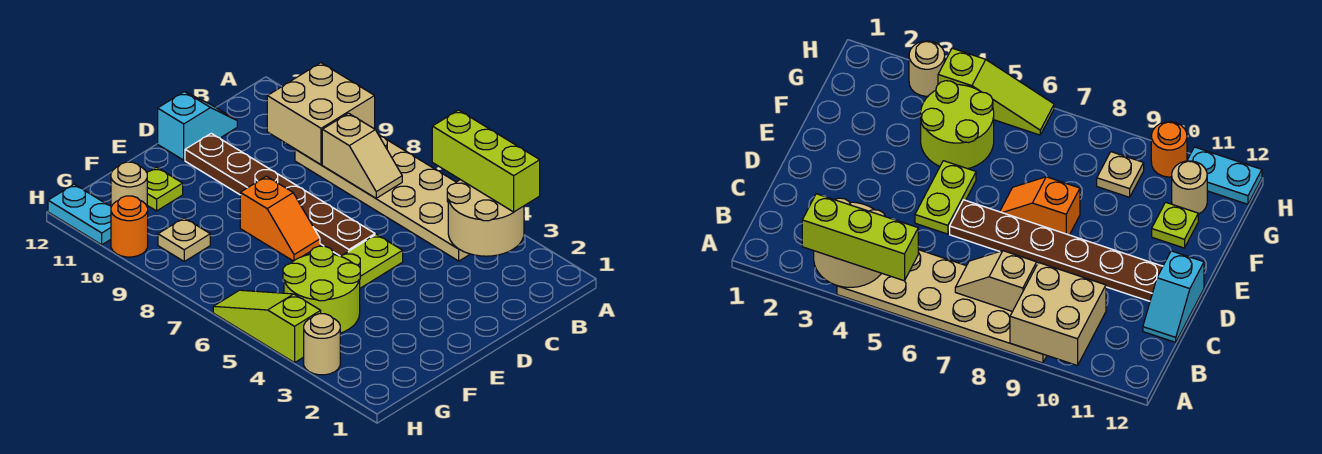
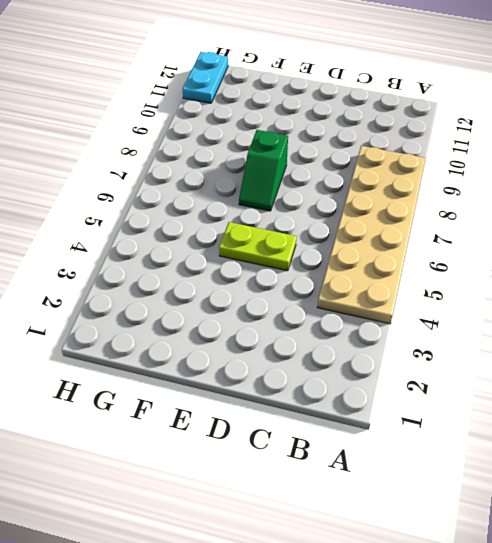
green 1x2 slope [239,130,288,211] -> orange 1x2 slope [240,176,320,261]
none -> cyan 1x2 slope [158,92,237,160]
none -> brown 1x6 plate [185,133,375,256]
none -> lime 2x2 round brick [283,246,360,333]

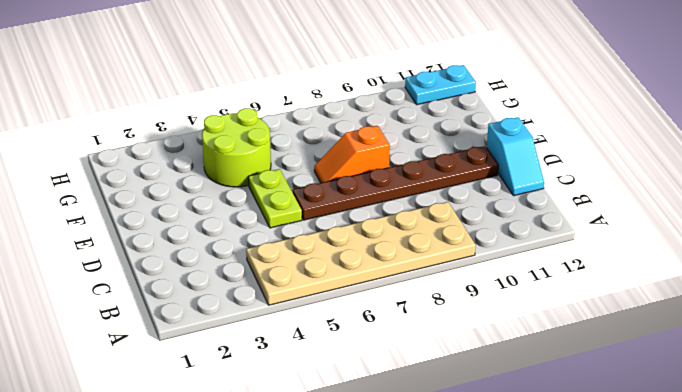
none -> lime 1x1 plate [147,167,183,211]
none -> tan 1x1 plate [158,218,210,261]
none -> tan 1x1 round brick [111,162,147,207]

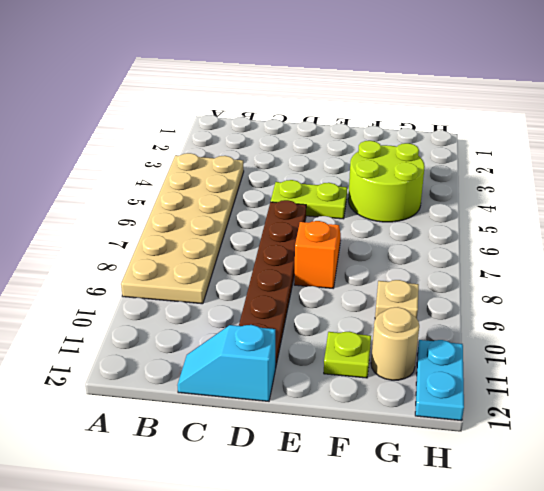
none -> tan 1x1 round brick [304,314,340,375]
none -> lime 1x3 slope [213,290,321,363]
none -> orange 1x1 round brick [111,196,148,257]

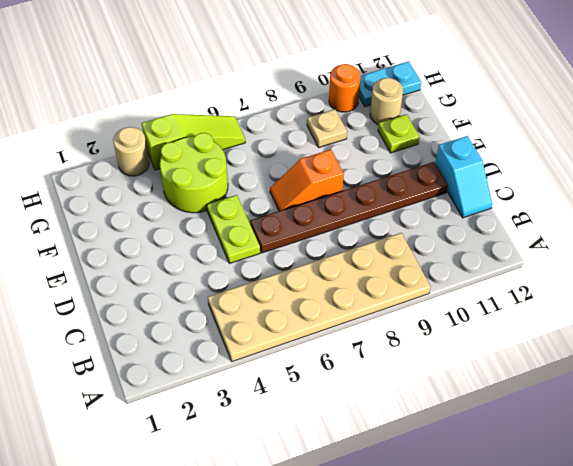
none -> tan 2x2 round brick [447,180,524,256]
none -> tan 2x2 brick [267,63,375,165]
none -> tan 1x2 slope [322,113,402,198]

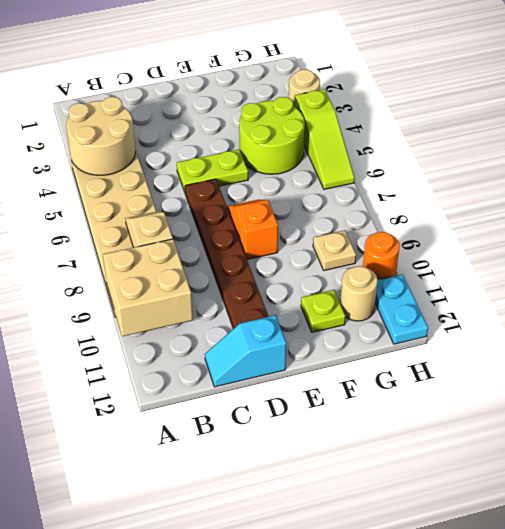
none -> lime 1x3 brick [432,110,540,212]

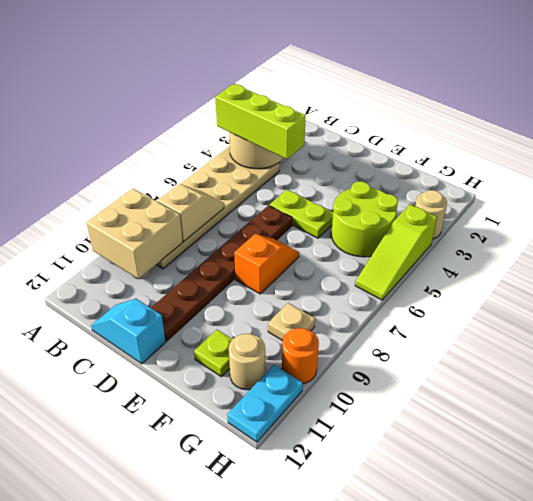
lime 1x3 brick [215,84,306,159] -> lime 1x3 brick turned to [432,110,540,212]

